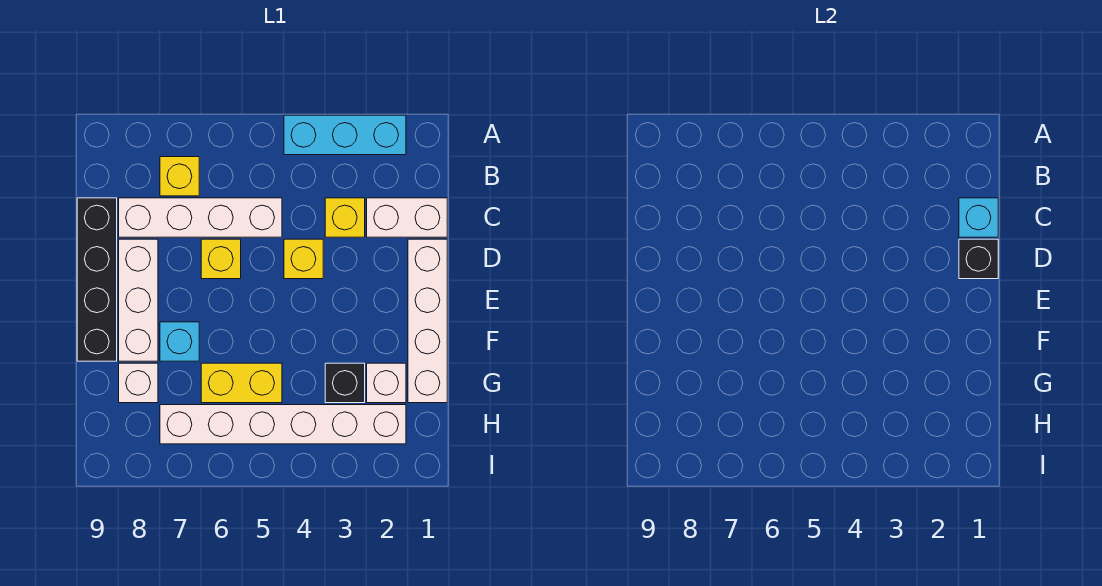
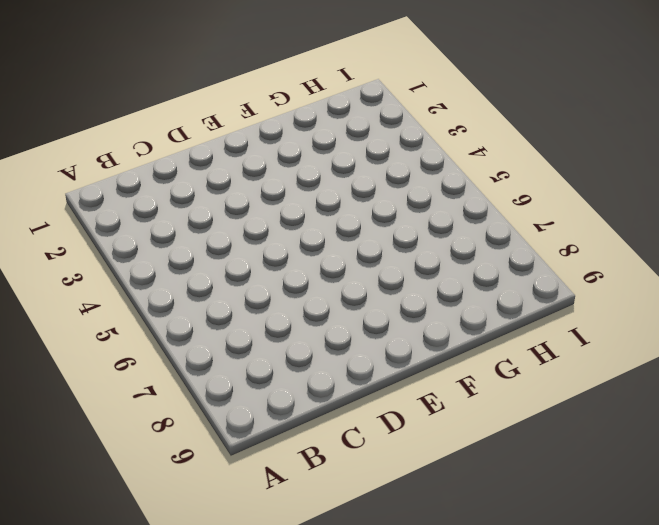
none -> cyan 1x3 brick [284,115,406,155]
none -> yellow 1x1 brick [160,157,199,196]
none -> white 1x2 brick [367,198,447,237]

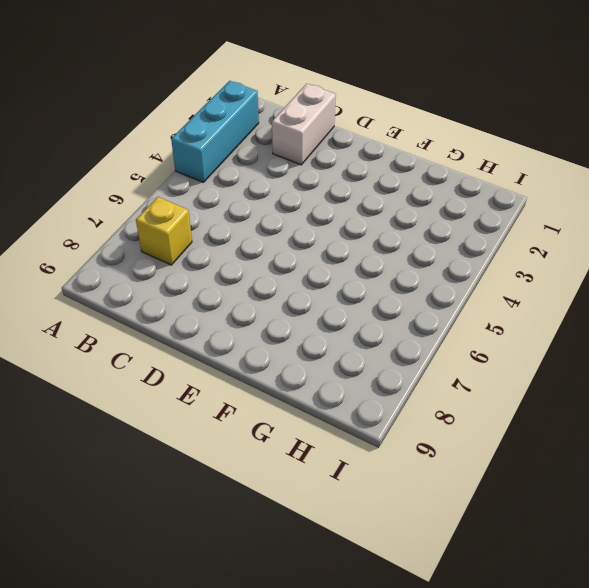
none -> yellow 1x1 brick [325,198,365,237]
none -> white 1x4 brick [119,198,282,237]
none -> black 1x4 brick [77,198,117,361]

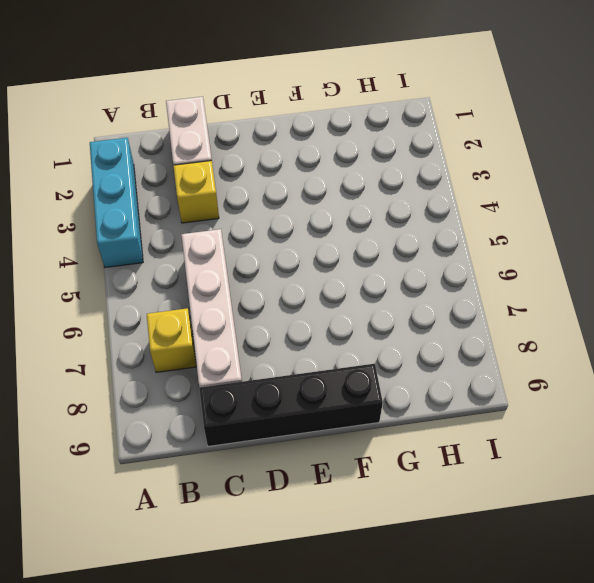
none -> white 1x4 brick [408,239,447,403]
none -> yellow 1x1 brick [284,239,323,279]
none -> yellow 1x1 brick [201,239,241,279]

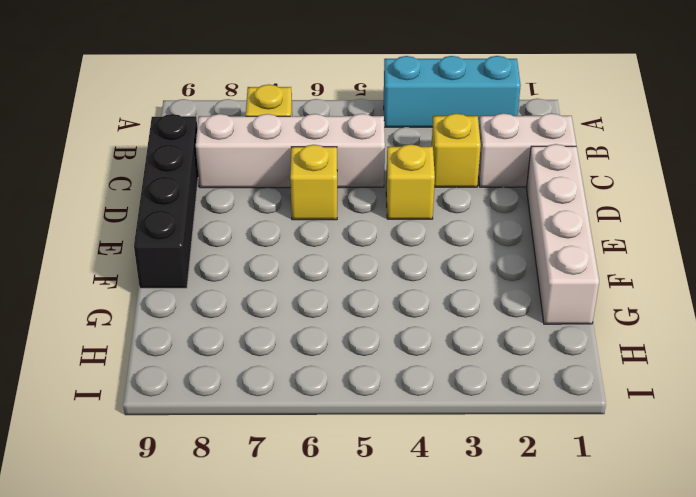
none -> white 1x3 brick [119,239,158,361]
none -> cyan 1x1 brick [160,322,199,361]
none -> white 1x1 brick [367,363,406,403]

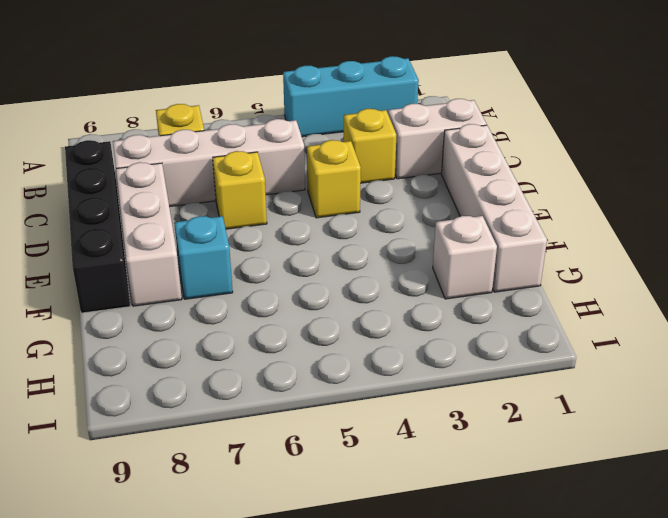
none -> black 1x1 brick [325,363,365,403]
none -> yellow 1x2 brick [201,363,282,403]
none -> white 1x1 brick [119,363,158,403]

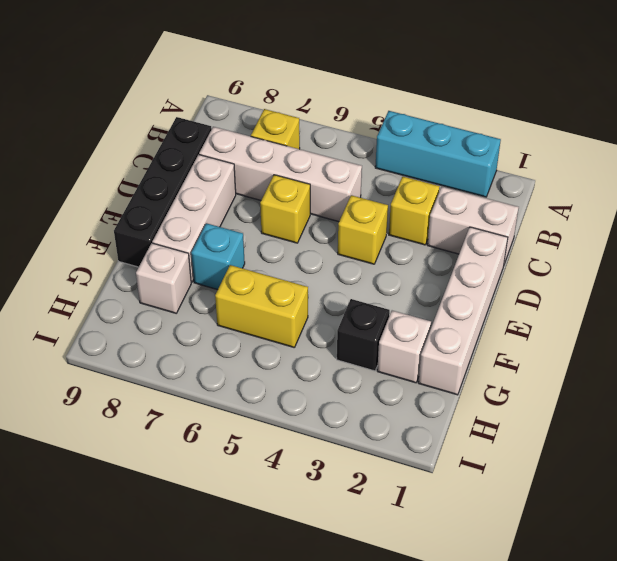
none -> white 1x6 brick [160,405,406,444]
none -> cyan 1x1 brick [959,198,998,237]
none -> black 1x1 brick [959,239,998,279]

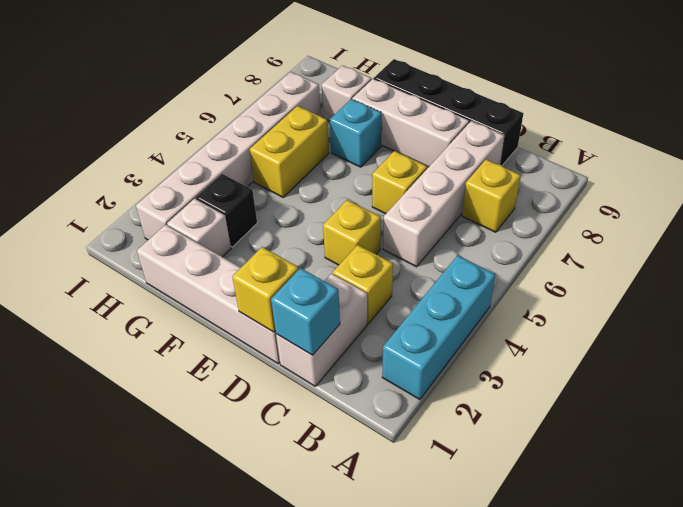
yellow 1x1 brick [232,247,299,332] -> black 1x1 brick [959,239,998,279]

